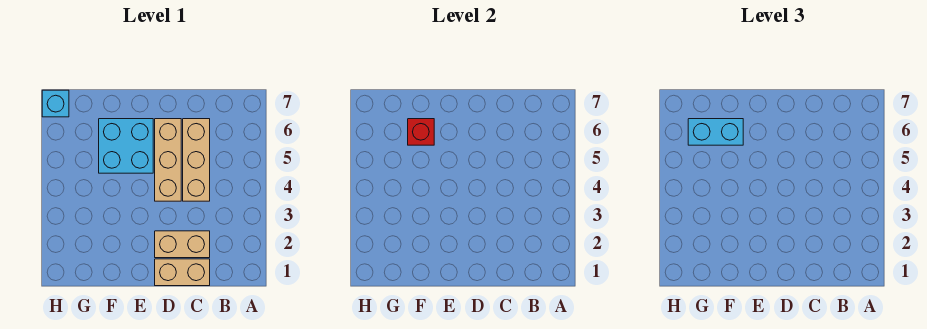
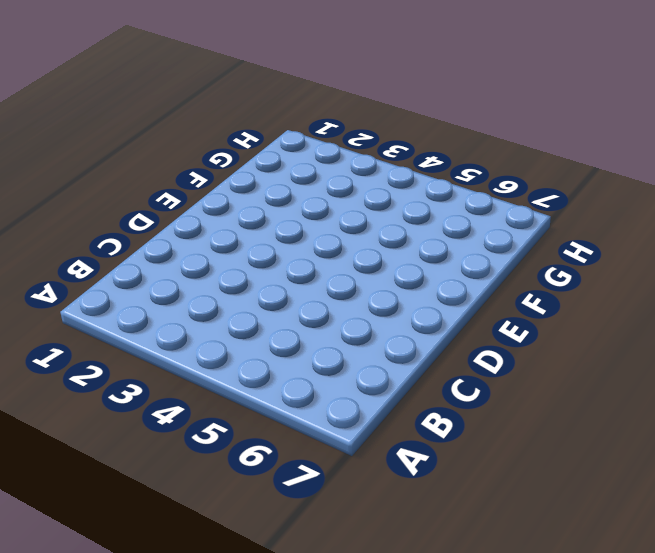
none -> tan 1x2 brick [155,259,210,286]
none -> tan 1x2 brick [155,231,210,258]

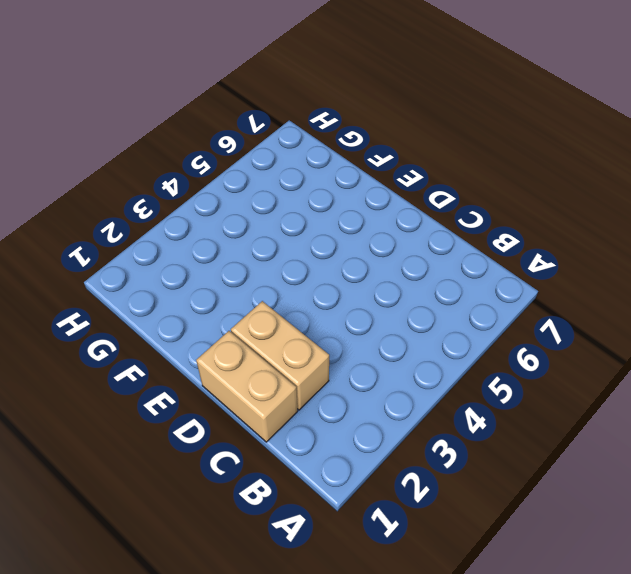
none -> tan 1x3 brick [183,119,210,201]
none -> tan 1x3 brick [155,119,181,201]

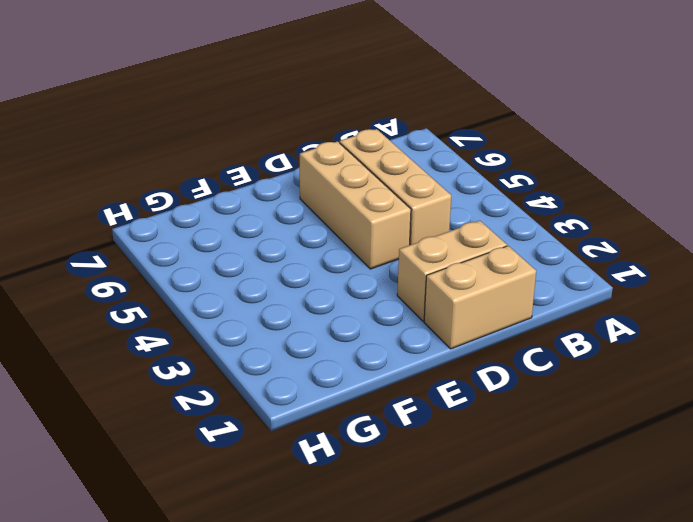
none -> cyan 2x2 brick [99,119,153,173]
none -> cyan 1x1 brick [42,90,69,117]

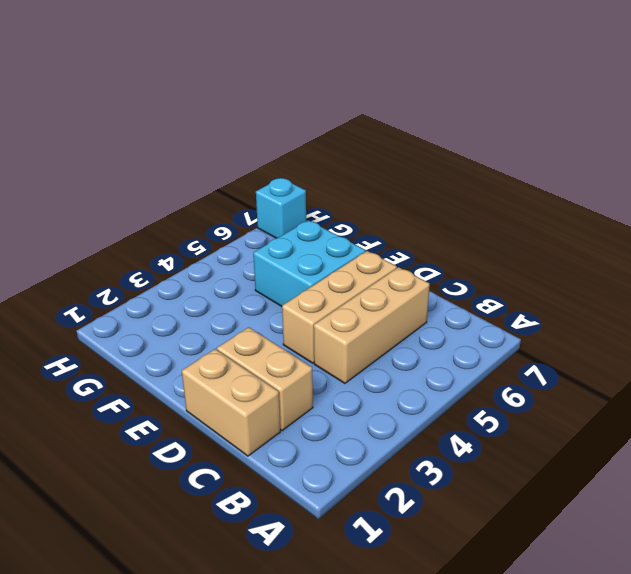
none -> red 1x1 brick [408,119,434,145]
none -> cyan 1x2 brick [688,119,743,145]

